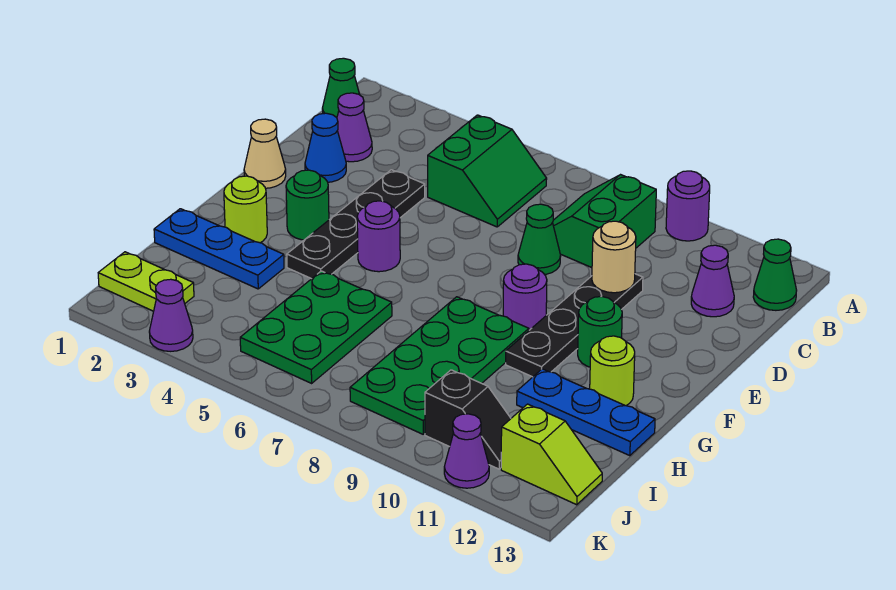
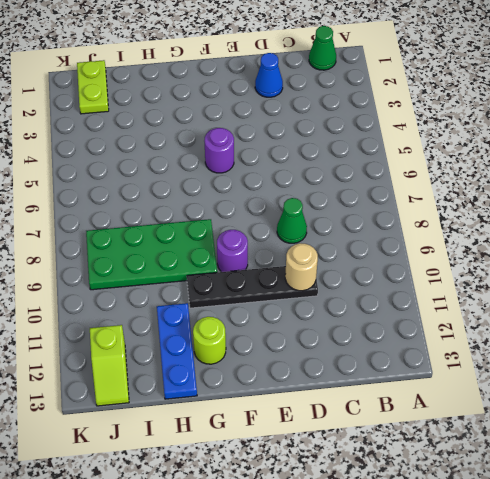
none -> purple 1x1 round brick [666,171,710,241]
none -> green 2x2 slope [428,115,547,227]
none -> green 2x2 slope [553,175,656,268]

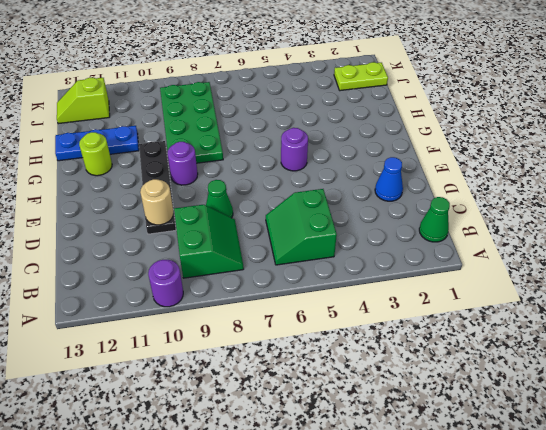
none -> green 1x1 cone [753,239,797,310]
none -> purple 1x1 cone [337,93,372,162]
none -> purple 1x1 cone [691,245,734,317]

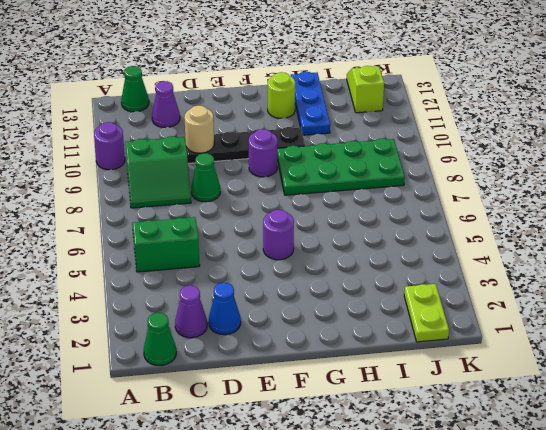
none -> black 1x4 plate [287,170,425,279]
none -> tan 1x1 cone [244,119,286,188]
none -> green 1x1 round brick [286,170,329,240]

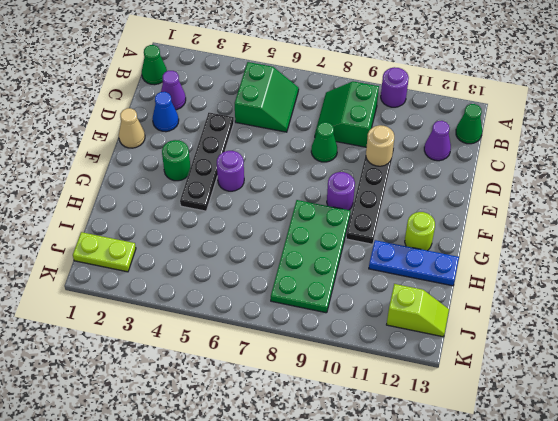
none -> green 1x1 round brick [578,297,622,367]
none -> lime 1x1 round brick [224,176,267,243]
none -> blue 1x3 plate [154,209,284,289]

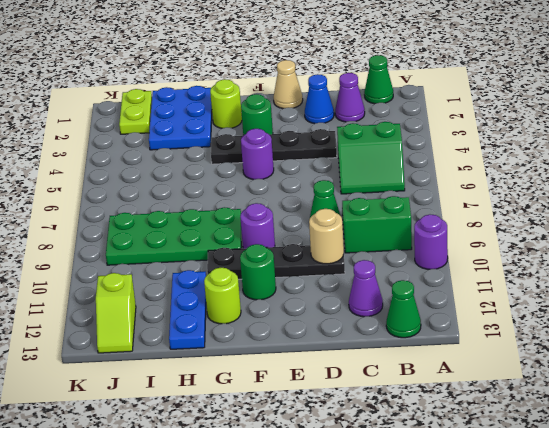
blue 2x3 plate [149,86,212,150] -> blue 1x3 plate [154,209,284,289]
none -> green 2x3 plate [240,271,392,383]
none -> black 1x2 slope [425,370,511,469]
none -> purple 1x1 cone [149,279,193,351]

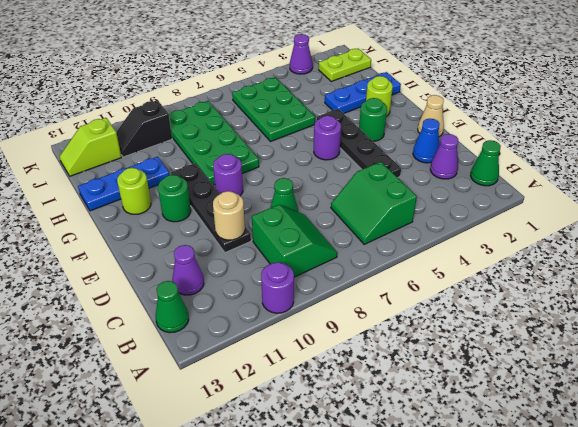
none -> purple 1x1 cone [444,414,489,488]

